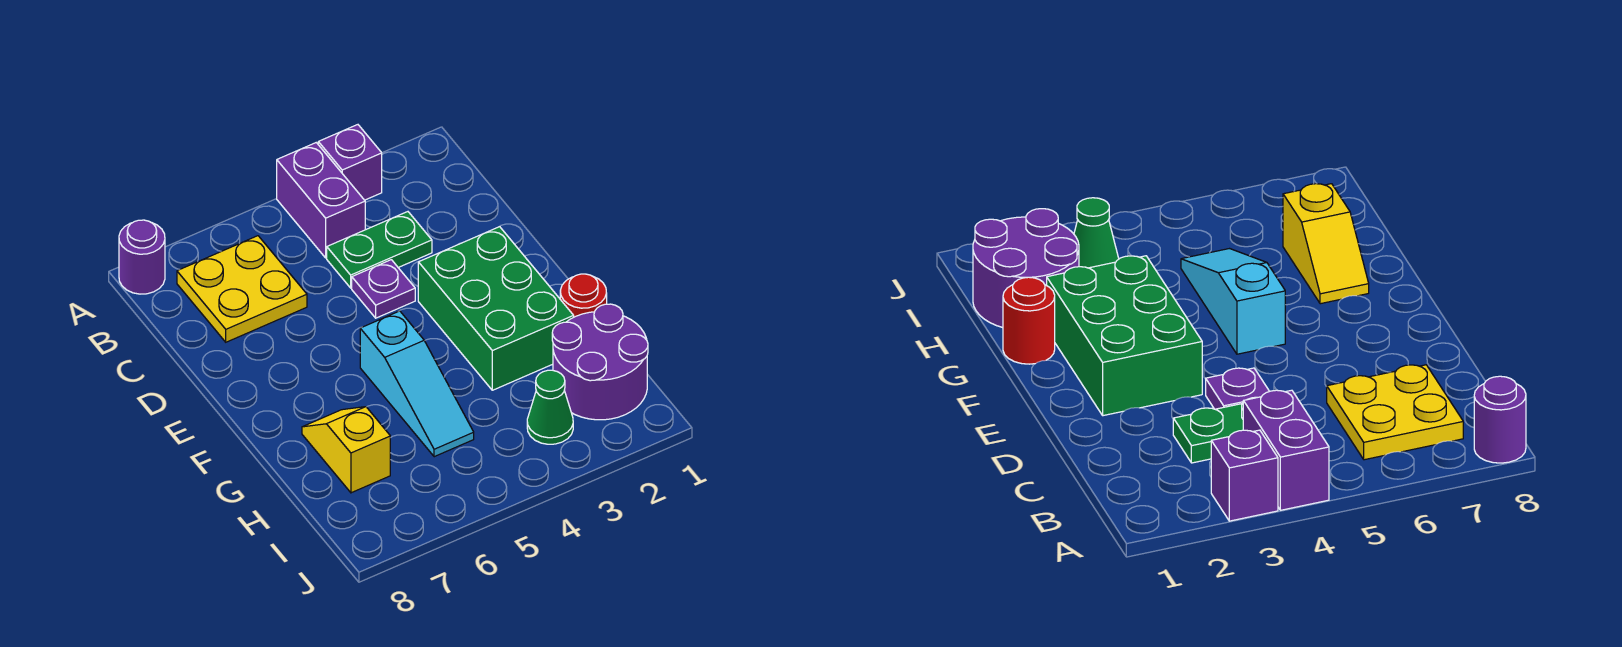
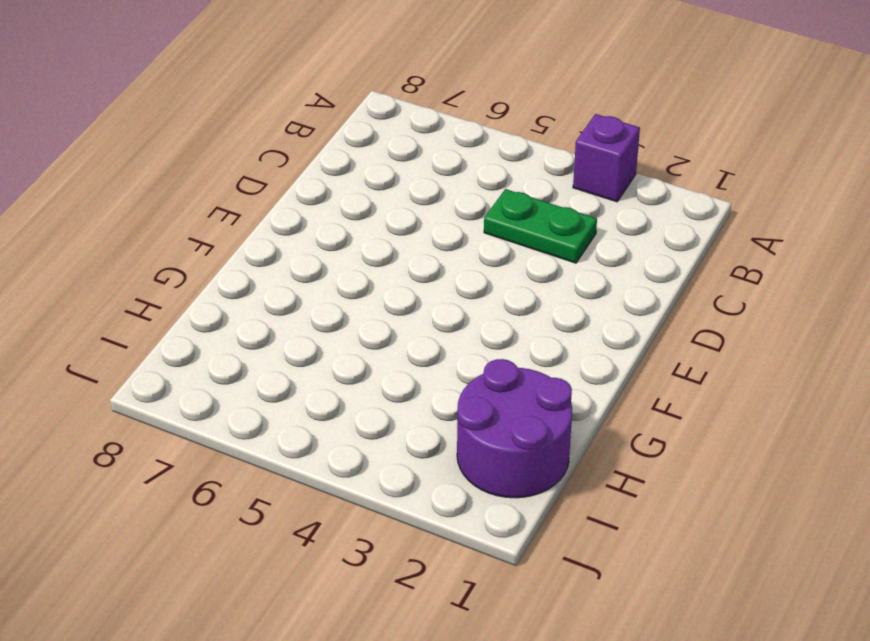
none -> purple 1x2 brick [277,143,365,258]
none -> purple 1x1 round brick [119,220,165,294]
none -> yellow 2x2 plate [177,236,307,342]

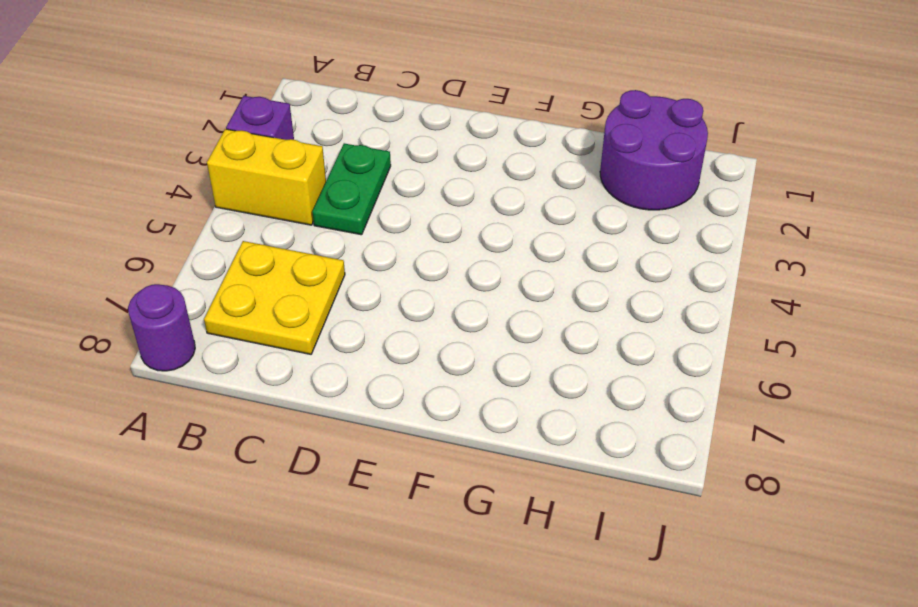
yellow 1x2 brick [207,129,326,225] -> purple 1x2 brick [277,143,365,258]
none -> purple 1x1 plate [352,260,415,318]
none -> green 2x3 brick [418,227,574,390]
none -> cyan 1x3 slope [360,311,474,457]

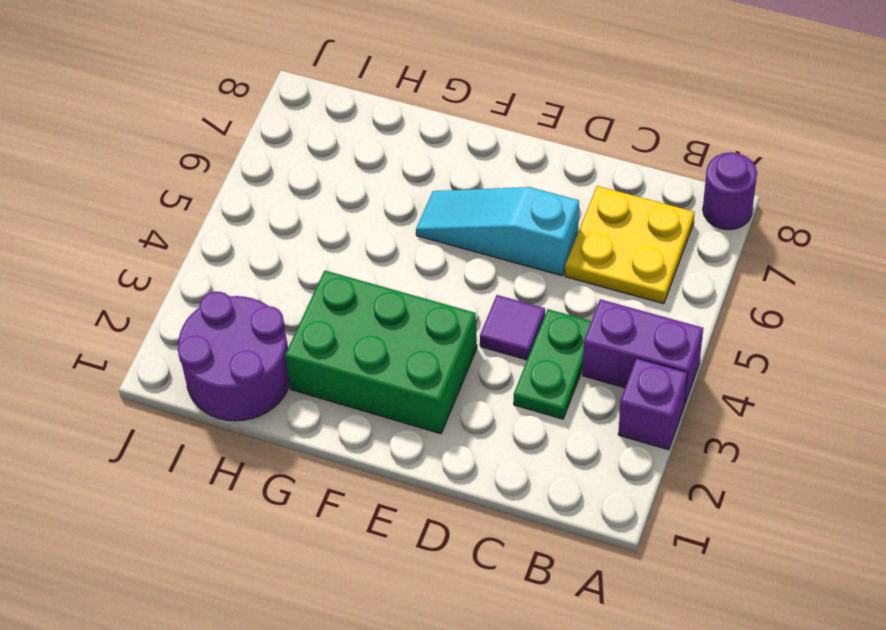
purple 1x1 tile [480,295,545,360] -> purple 1x1 plate [352,260,415,318]
cyan 1x3 slope [416,187,579,276] -> cyan 1x3 slope moved to [360,311,474,457]
none -> red 1x1 round brick [560,274,607,317]
none -> yellow 1x2 slope [302,407,390,493]
none -> green 1x1 cone [527,370,573,444]

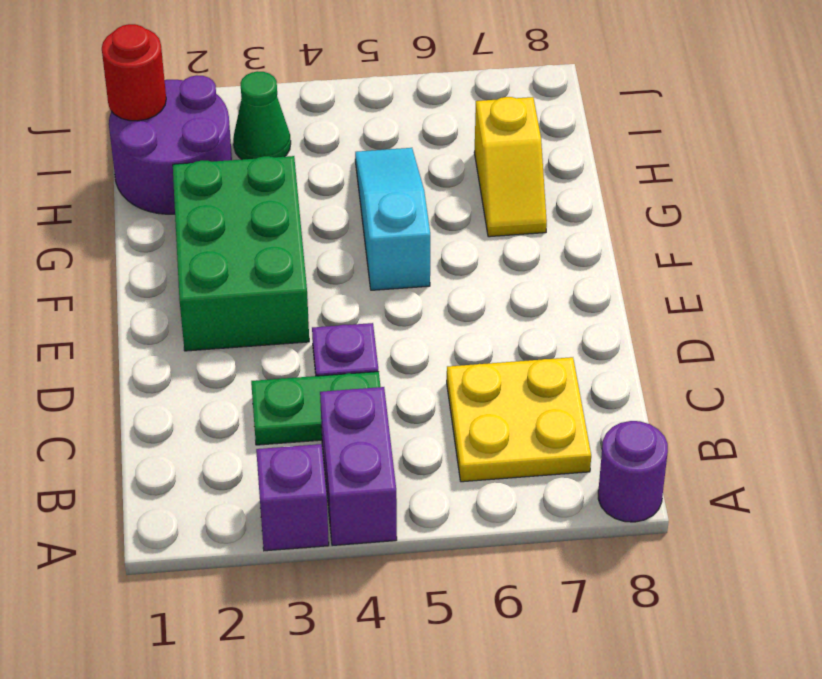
red 1x1 round brick [102,24,166,121] -> red 1x1 round brick moved to [560,274,607,317]

